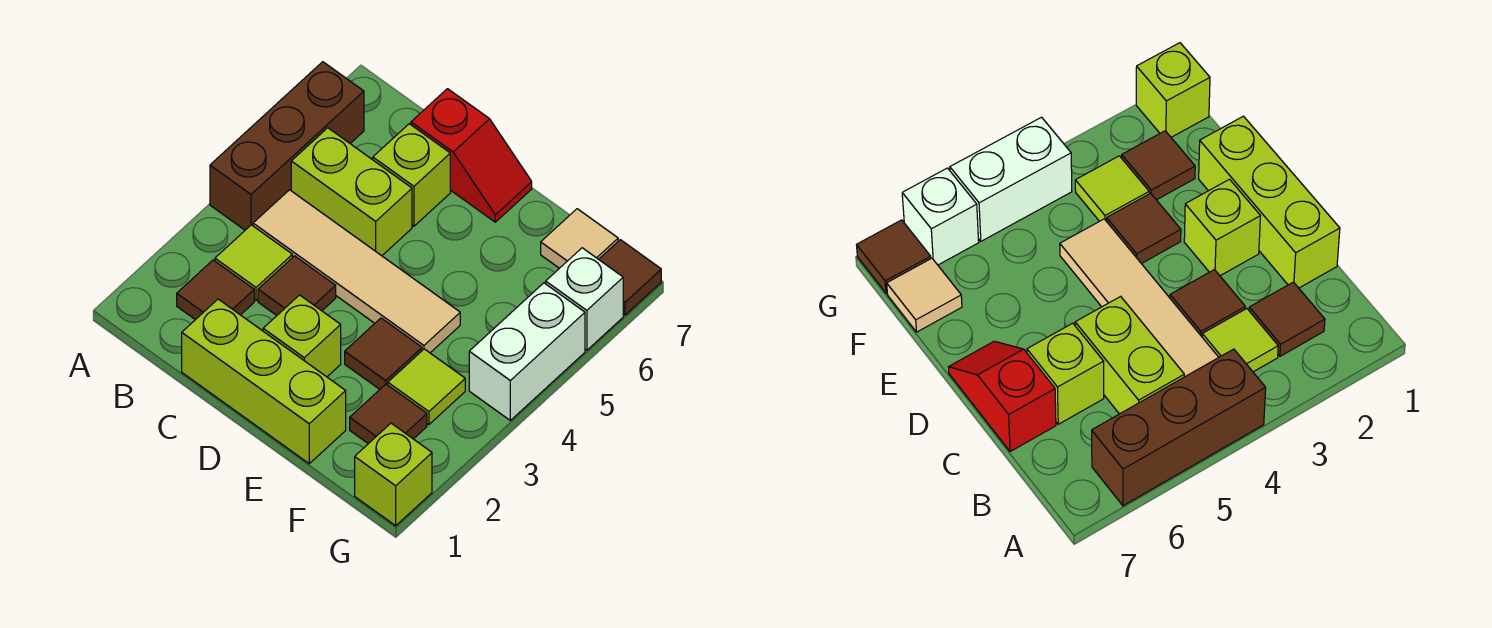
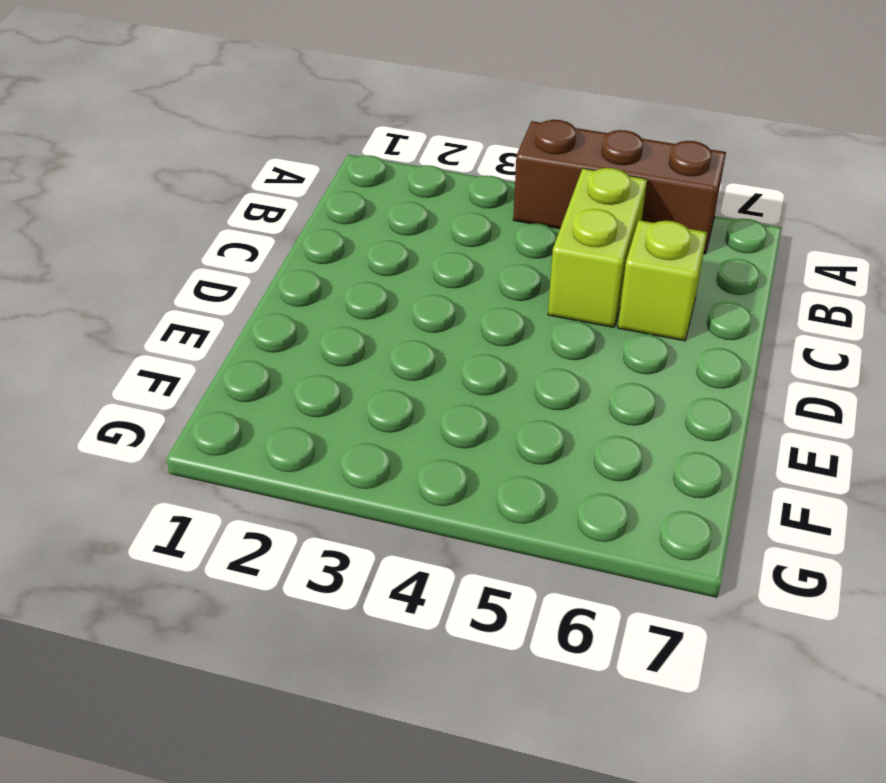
none -> brown 1x1 tile [177,260,254,320]
none -> lime 1x1 tile [215,225,292,300]
none -> tan 1x4 tile [253,190,460,353]

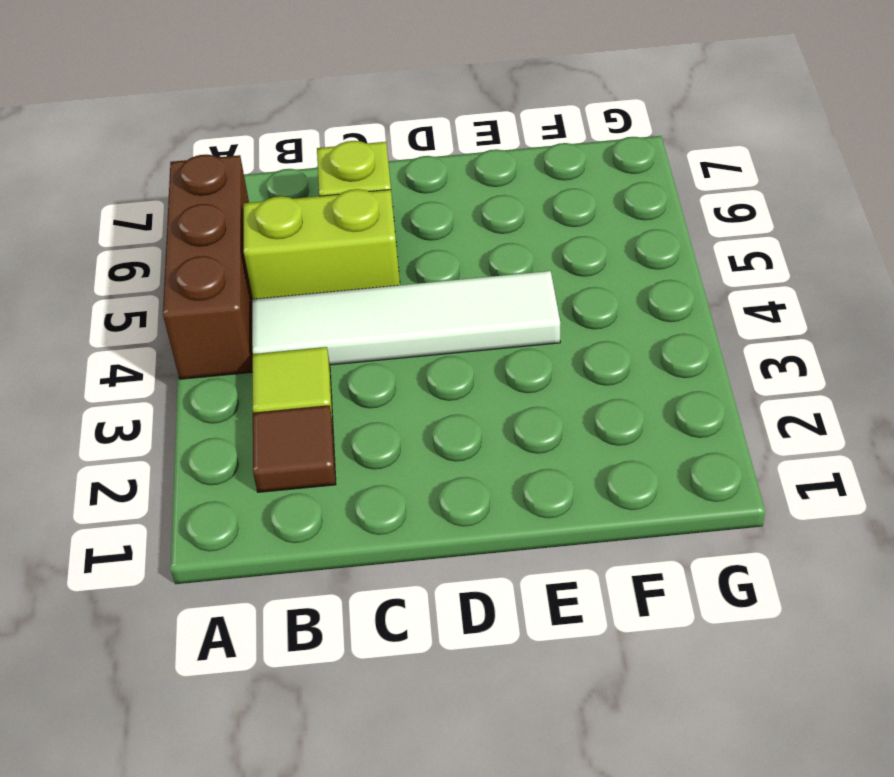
white 1x4 tile [252,271,560,365] -> tan 1x4 tile [253,190,460,353]
none -> lime 1x3 brick [182,299,346,464]
none -> brown 1x1 tile [258,256,336,315]
none -> red 1x2 slope [411,89,532,222]

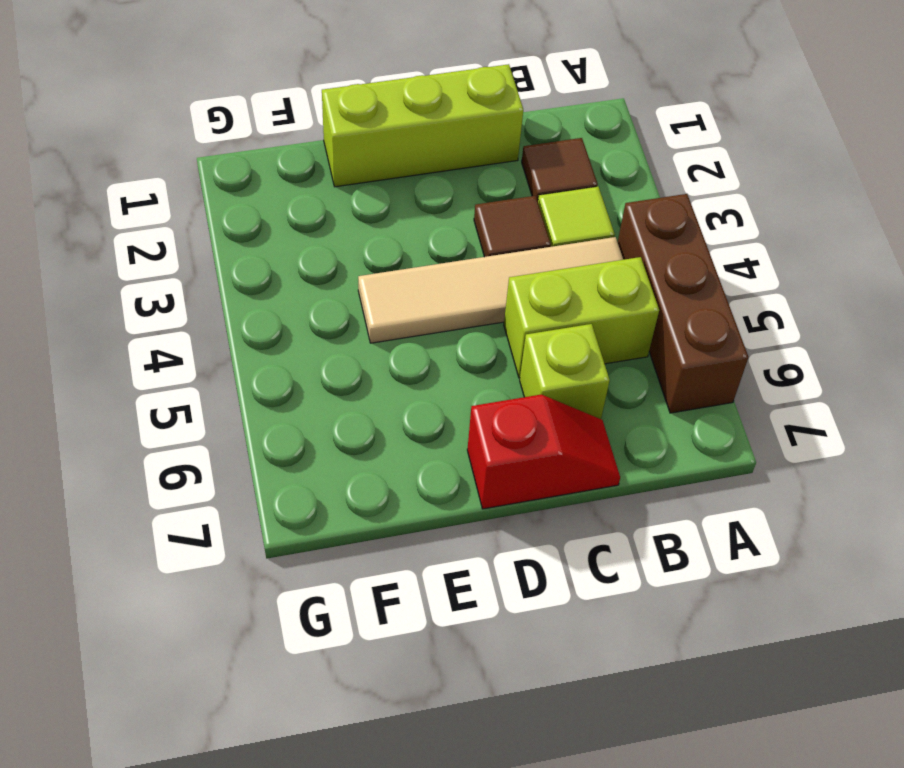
red 1x2 slope [467,394,620,509] -> red 1x2 slope turned to [411,89,532,222]
none -> lime 1x1 brick [263,295,341,377]
none -> brown 1x1 tile [345,318,422,389]
none -> brown 1x1 tile [350,384,427,444]

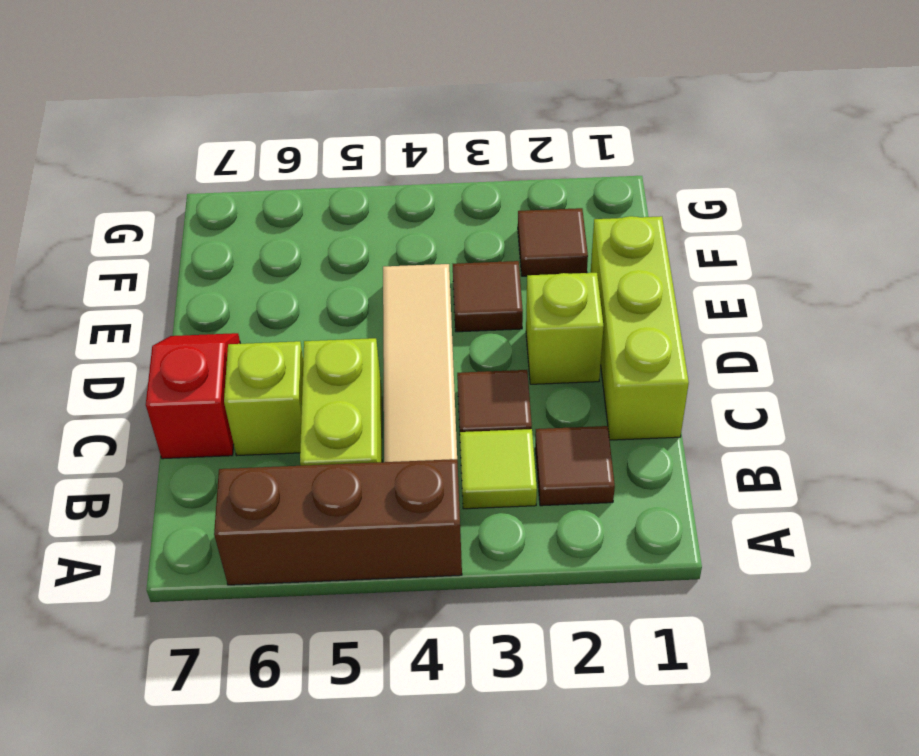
none -> lime 1x1 tile [388,349,465,424]
none -> tan 1x1 tile [541,209,618,268]
none -> lime 1x1 brick [355,423,432,526]

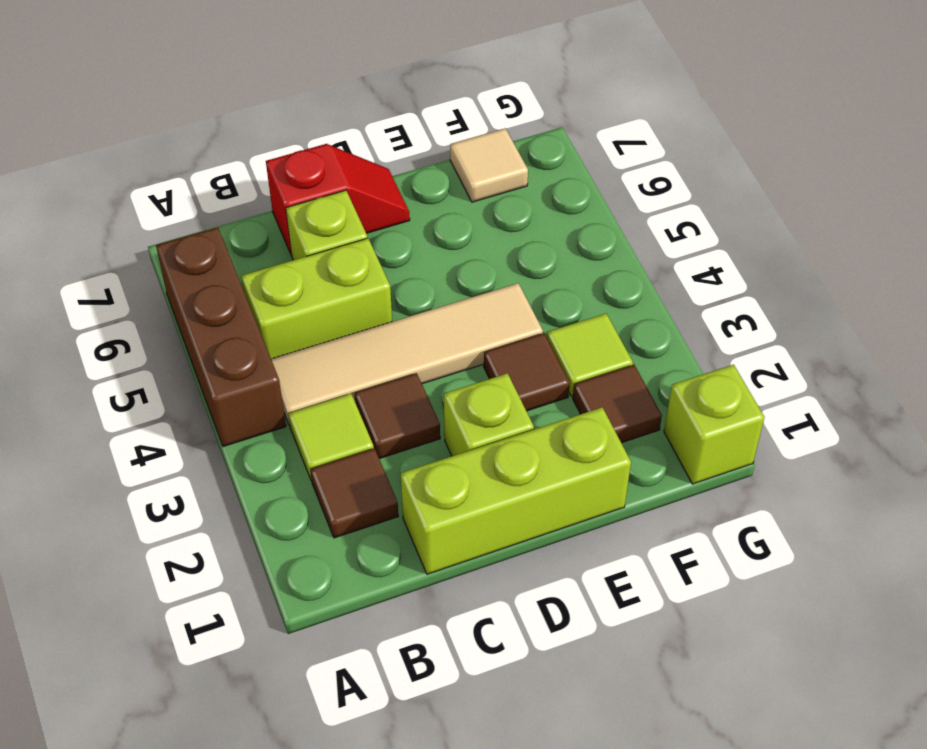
none -> white 1x2 brick [469,283,585,420]
none -> white 1x1 brick [546,248,623,350]
none -> brown 1x1 tile [599,240,661,315]

